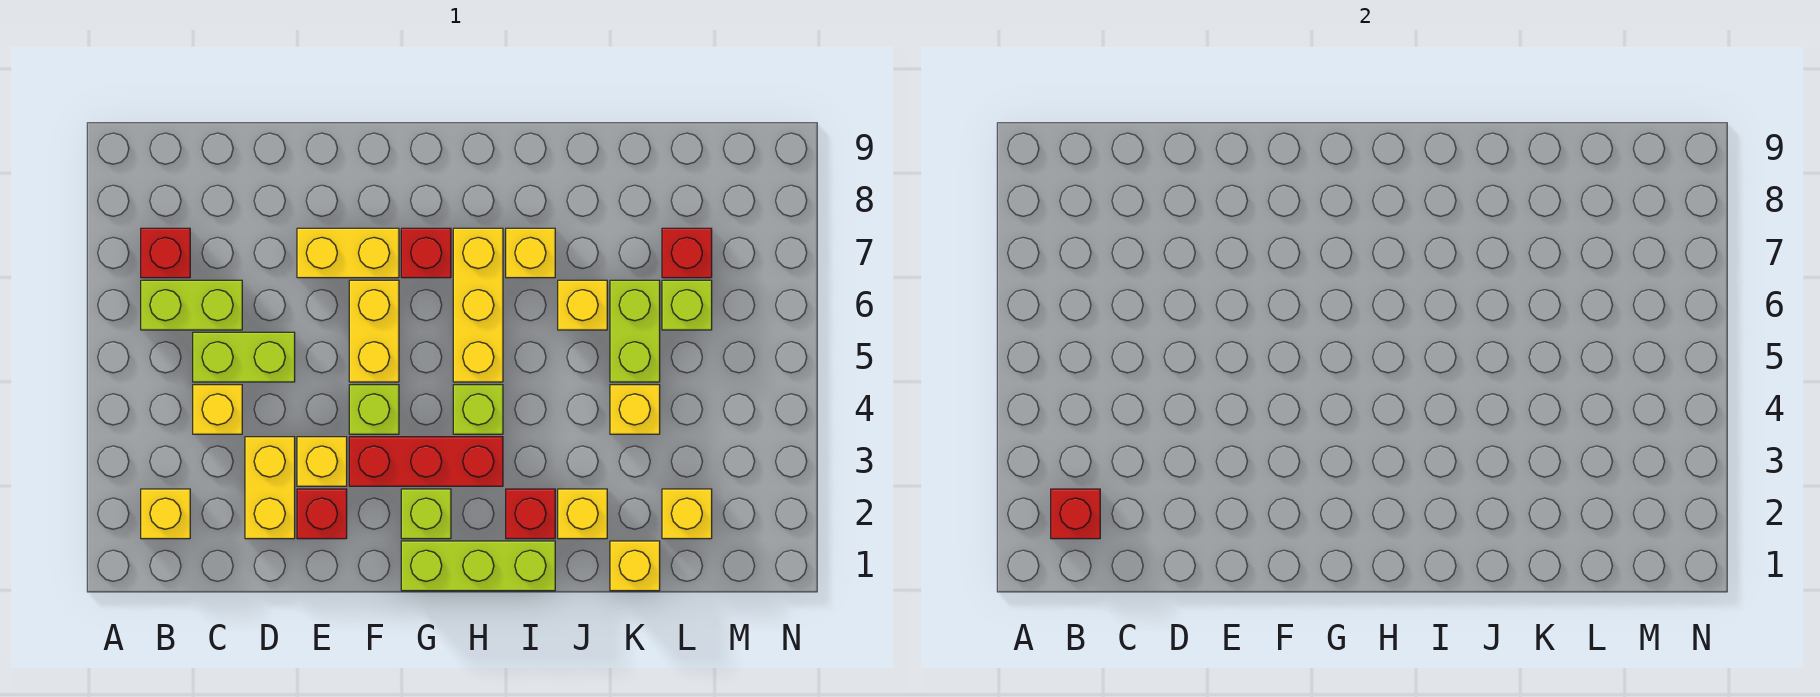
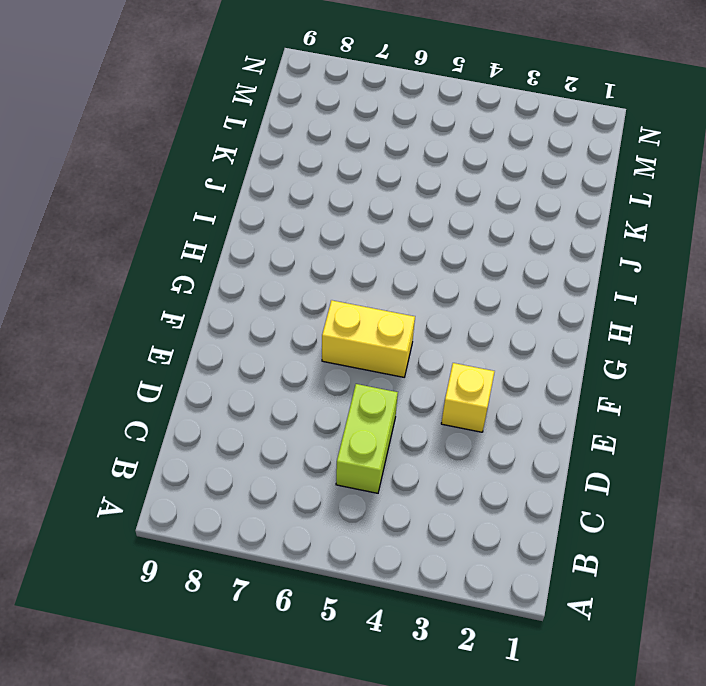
none -> yellow 1x1 brick [141,489,190,539]
none -> lime 1x2 brick [141,280,242,330]
none -> red 1x1 brick [141,228,190,278]

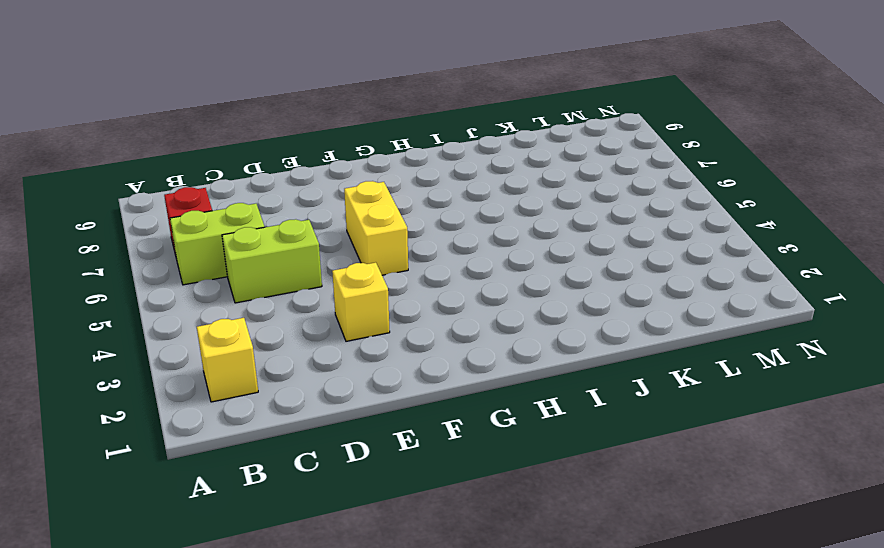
none -> yellow 1x1 brick [193,385,242,434]
none -> yellow 1x2 brick [245,437,295,539]
none -> red 1x1 brick [297,489,347,539]

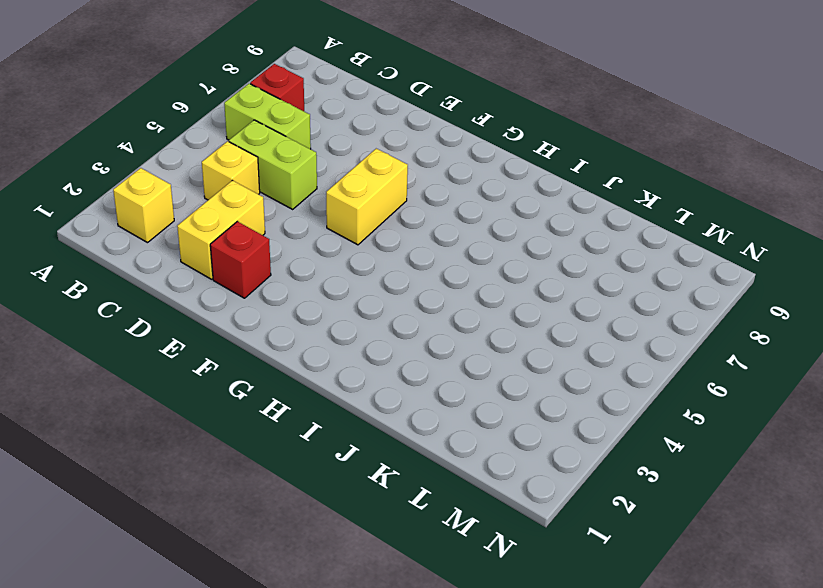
none -> yellow 1x1 brick [297,437,347,486]
none -> yellow 1x2 brick [297,228,399,278]
none -> red 1x3 brick [349,437,503,486]

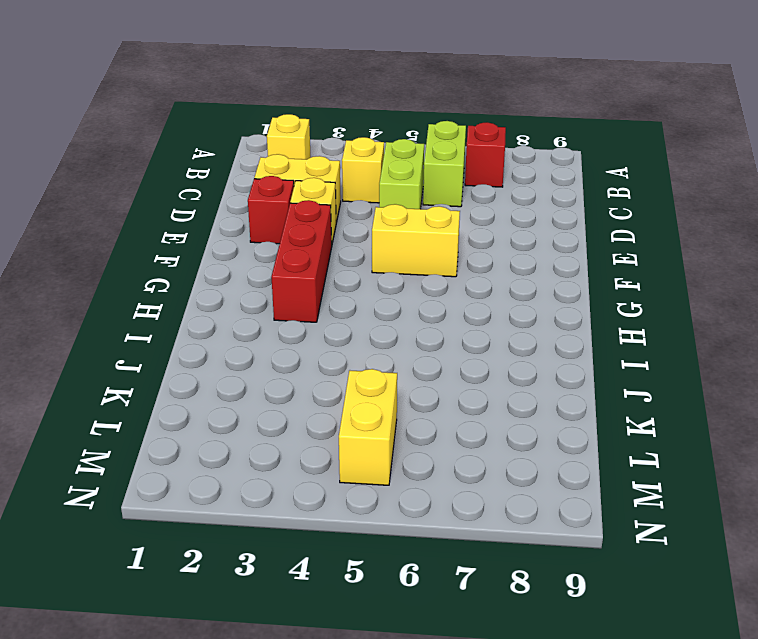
yellow 1x2 brick [339,369,397,485] -> yellow 1x2 brick moved to [297,228,399,278]
none -> lime 1x1 brick [349,385,399,434]
none -> lime 1x3 brick [401,541,555,591]
none -> lime 1x1 brick [401,489,451,539]

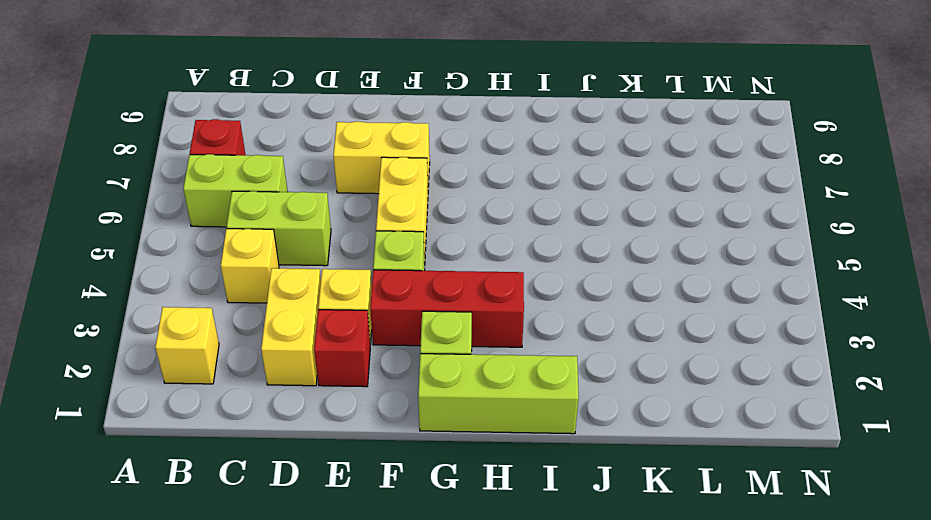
none -> red 1x1 brick [401,228,451,278]
none -> lime 1x1 brick [453,385,503,434]
none -> yellow 1x3 brick [453,228,503,382]

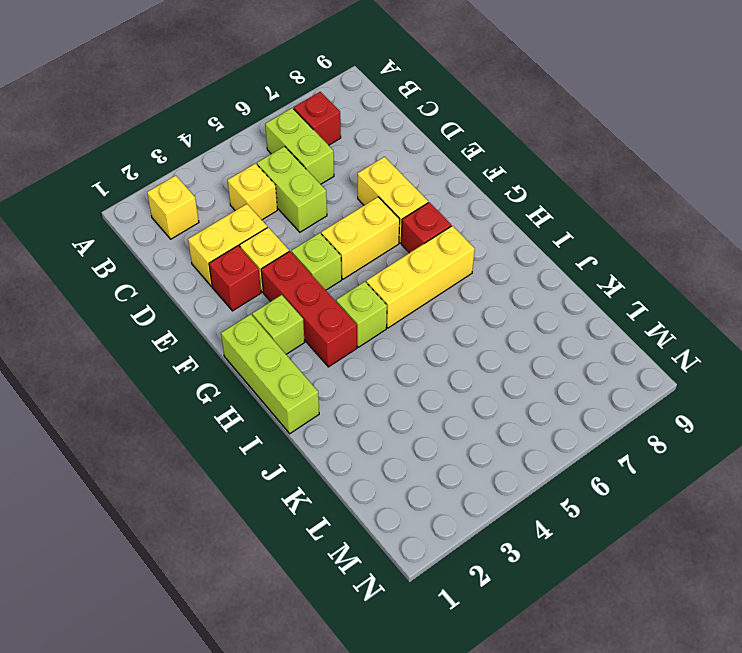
none -> red 1x1 brick [506,489,555,539]
none -> yellow 1x1 brick [506,228,555,278]
none -> yellow 1x1 brick [558,489,607,539]

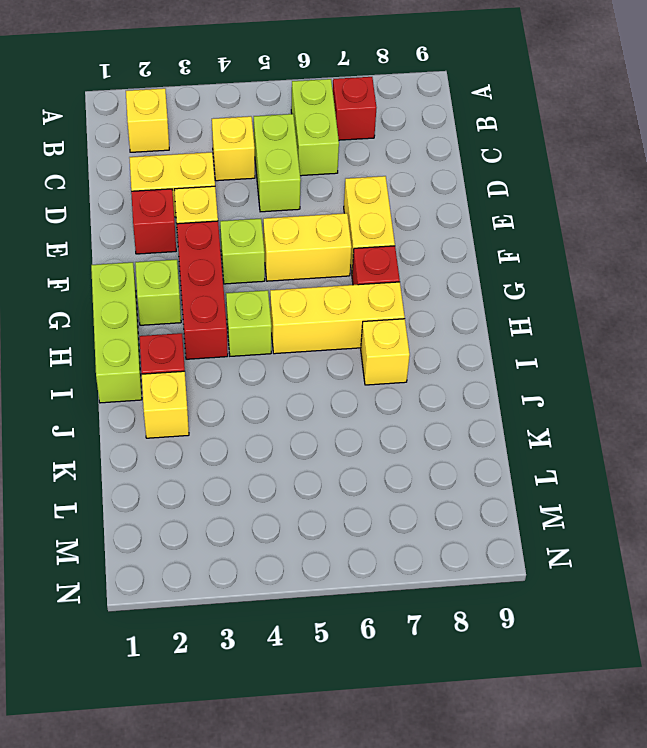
none -> yellow 1x1 brick [558,280,607,330]
none -> yellow 1x1 brick [610,541,660,591]
none -> yellow 1x1 brick [610,385,660,434]

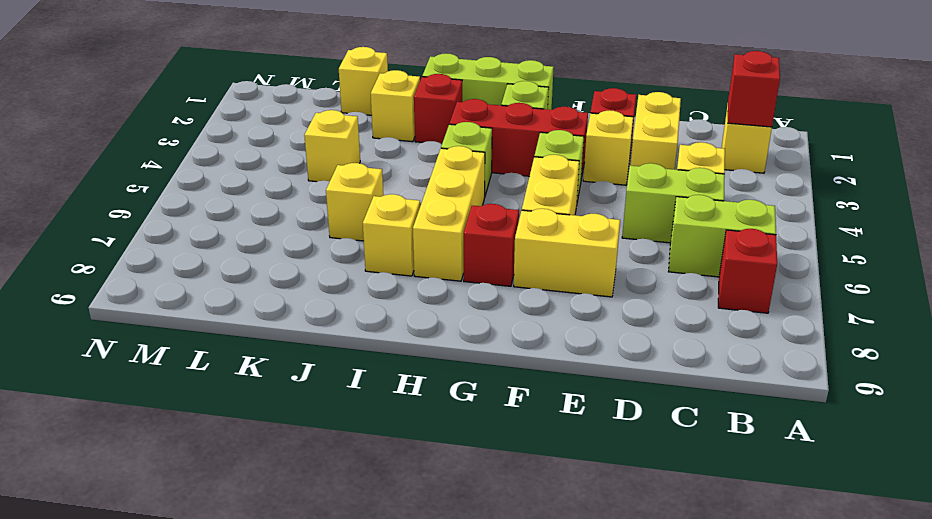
none -> lime 1x2 brick [610,280,660,382]
none -> yellow 1x1 brick [662,489,712,539]
none -> lime 1x1 brick [662,280,712,330]

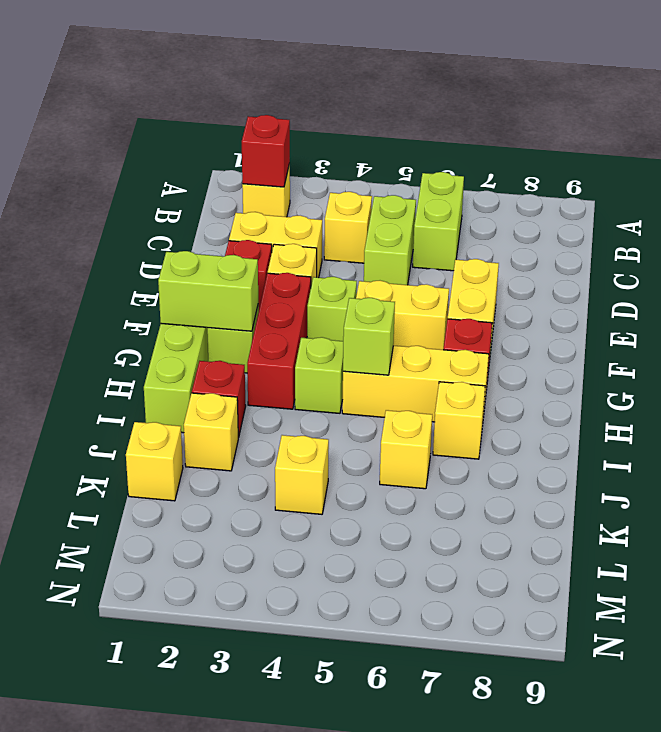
lime 1x2 brick [158,251,258,331] -> lime 1x2 brick moved to [610,280,660,382]
lime 1x1 brick [343,298,395,375] -> lime 1x1 brick moved to [662,280,712,330]
none -> red 1x1 brick [141,228,190,278]
none -> yellow 1x1 brick [662,489,712,539]
none -> red 1x1 brick [662,228,712,278]

